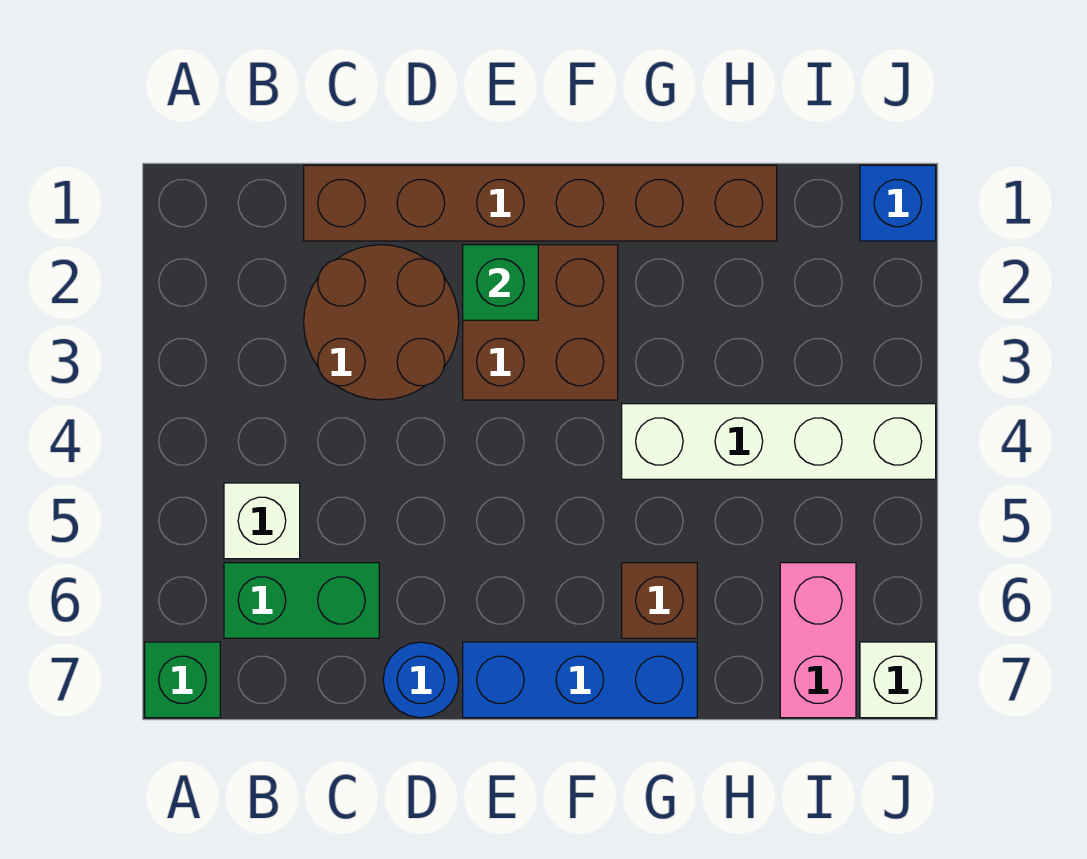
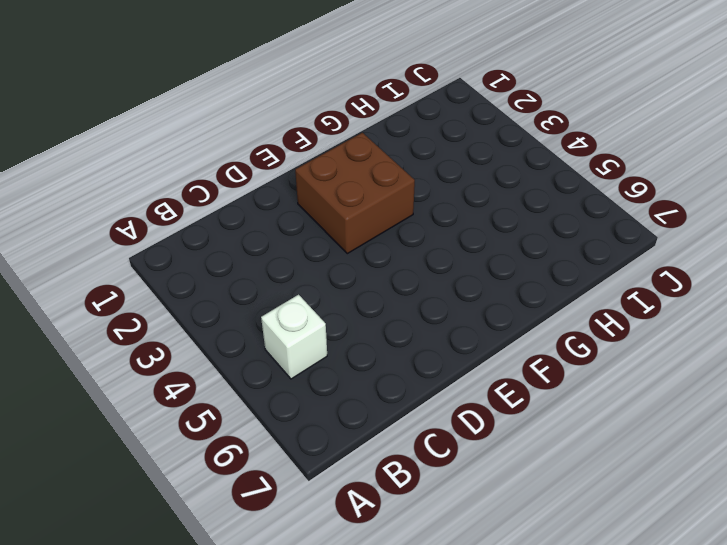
none -> green 1x1 brick [145,642,220,718]
none -> green 1x2 brick [224,563,379,638]
none -> brown 1x6 brick [304,165,777,241]

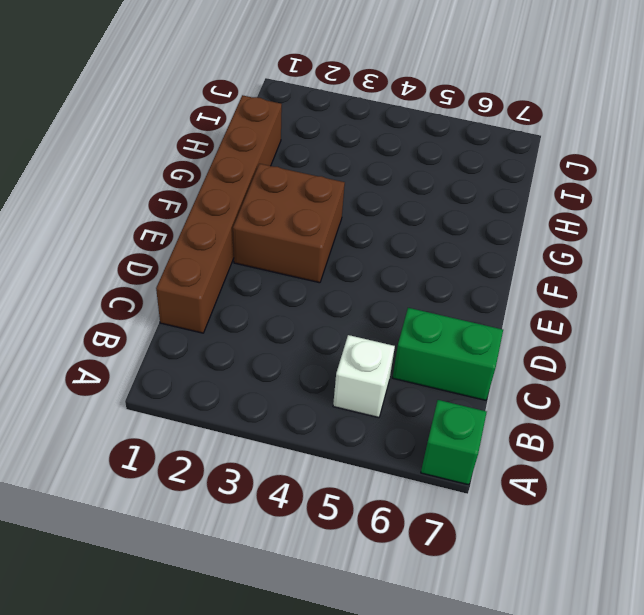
green 1x2 brick [392,308,503,400] -> green 1x2 brick turned to [224,563,379,638]
none -> brown 2x2 round brick [304,245,459,400]
none -> blue 1x1 round brick [383,642,459,718]
none -> blue 1x3 brick [463,642,697,718]

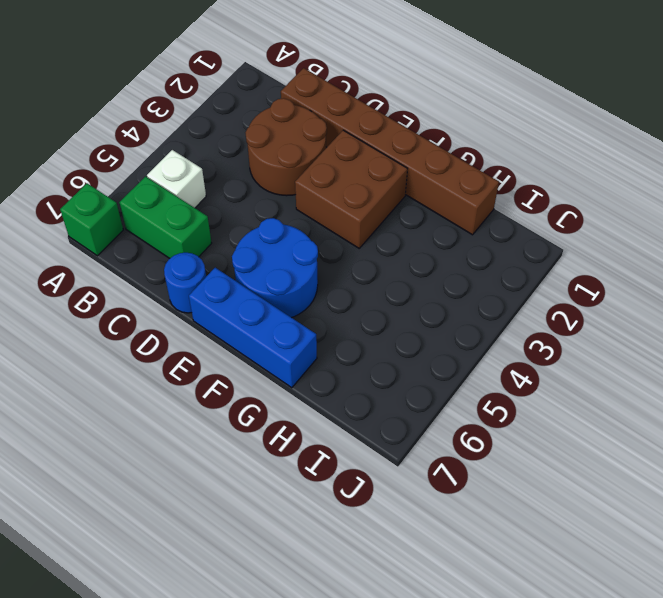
blue 2x2 round brick [232,218,318,318] -> none
none -> white 1x4 brick [622,404,936,479]
none -> brown 1x1 brick [622,563,697,638]
none -> pink 1x2 brick [780,563,856,718]

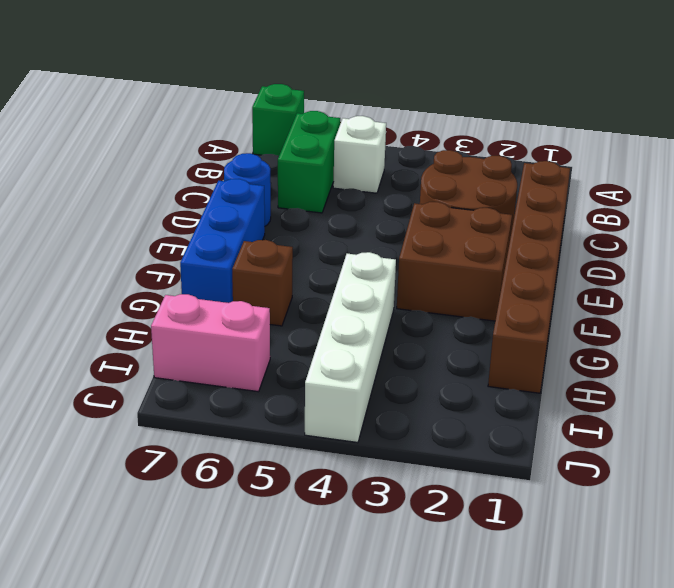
none -> blue 1x1 brick [860,165,936,241]
none -> white 1x1 brick [860,642,936,718]
none -> green 1x1 brick [463,245,538,320]

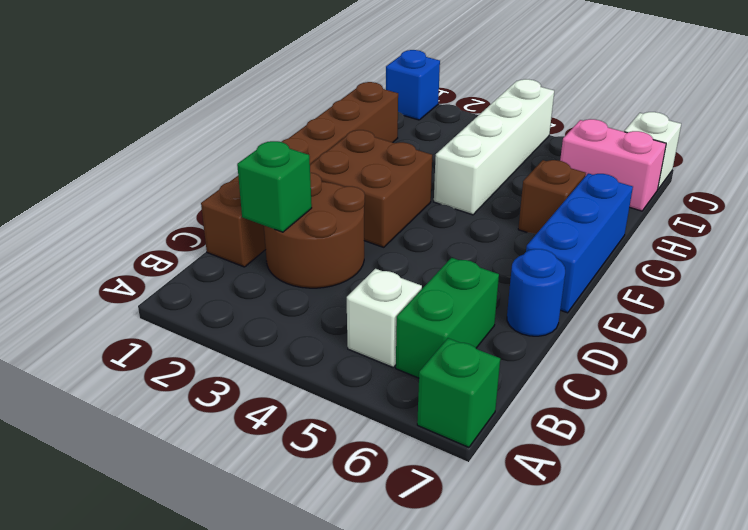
green 1x1 brick [237,141,312,232] -> green 1x1 brick moved to [463,245,538,320]

